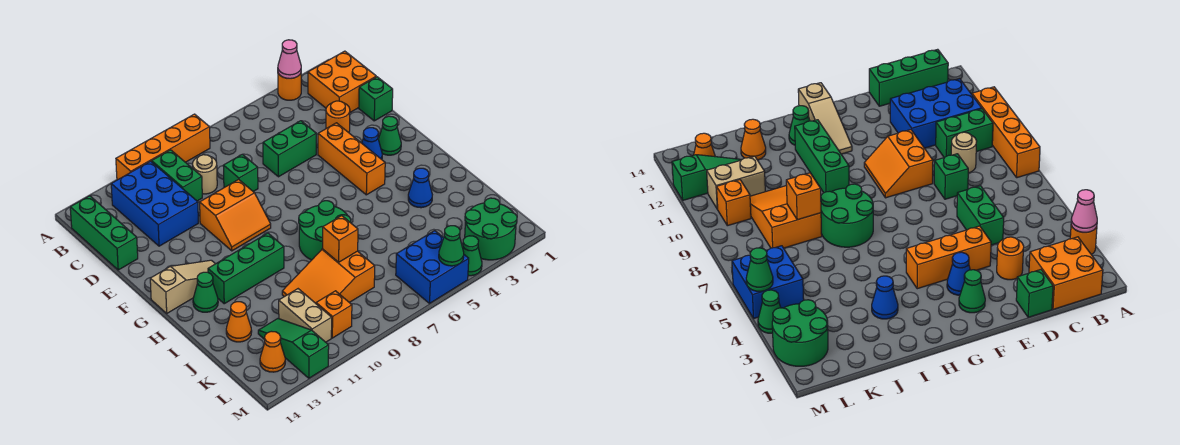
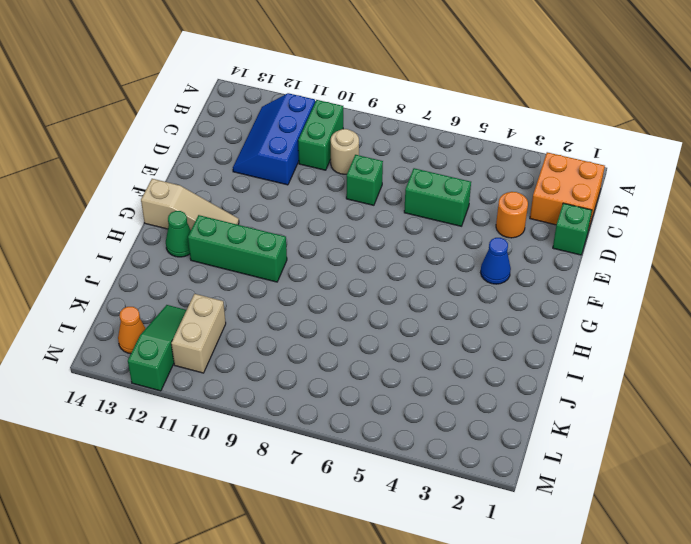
blue 2x3 slope [233,93,315,185] -> blue 2x3 brick [111,161,198,246]
none -> orange 1x1 round brick [278,73,301,100]
none -> orange 1x4 brick [116,114,210,180]
none -> green 1x3 brick [70,196,138,270]
none -> orange 1x3 brick [318,123,385,195]

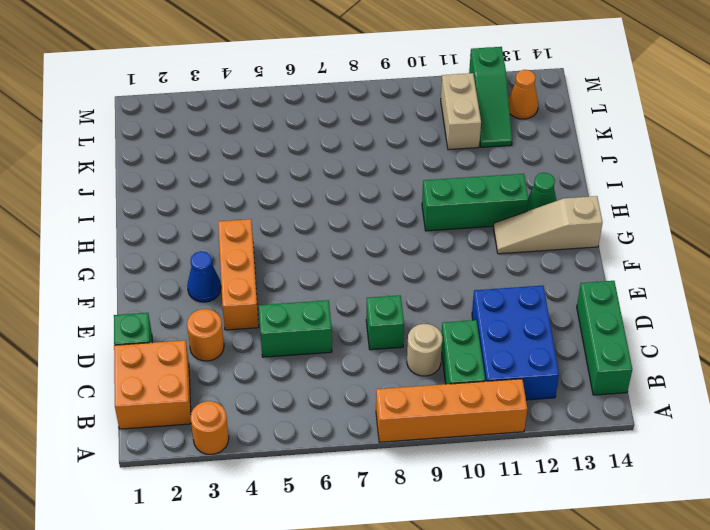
none -> orange 2x2 slope [200,179,271,251]
none -> green 1x1 cone [378,116,401,155]
none -> green 2x2 round brick [299,201,351,260]
none -> blue 1x1 cone [408,168,432,208]

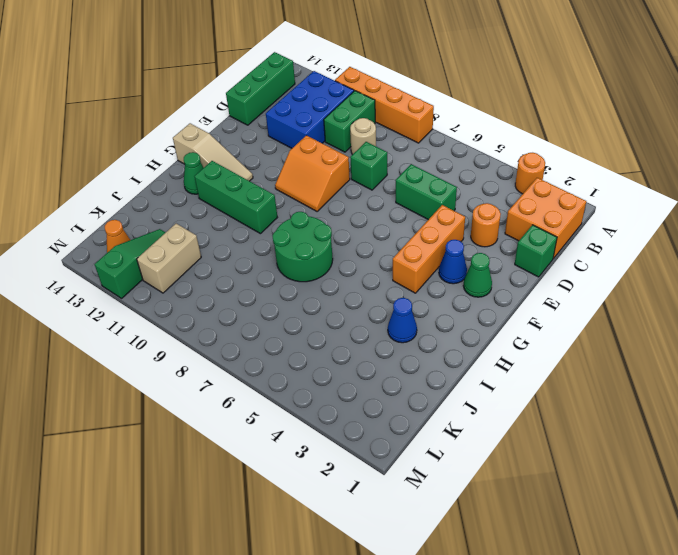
none -> orange 2x3 slope [282,249,375,303]
none -> orange 1x1 cone [226,302,252,342]
none -> green 2x2 round brick [465,198,517,260]
none -> blue 2x2 brick [396,231,469,303]

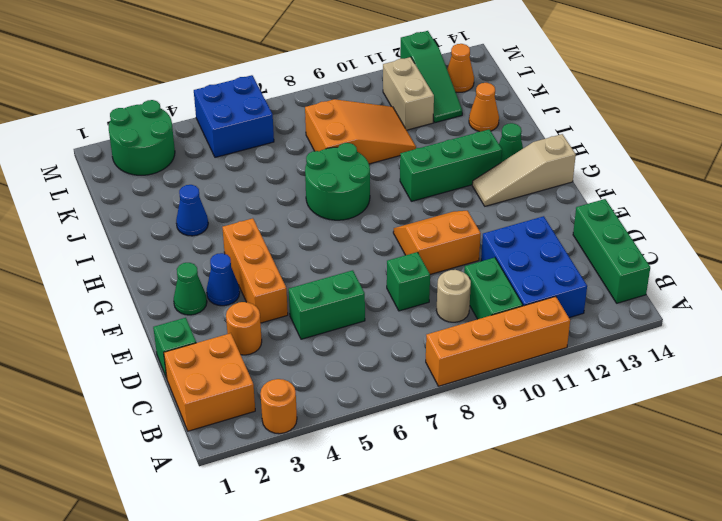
none -> orange 1x1 brick [316,291,352,338]
none -> green 1x1 cone [462,236,482,276]
none -> pink 1x1 cone [278,40,301,79]
none -> orange 1x1 brick [323,216,358,262]

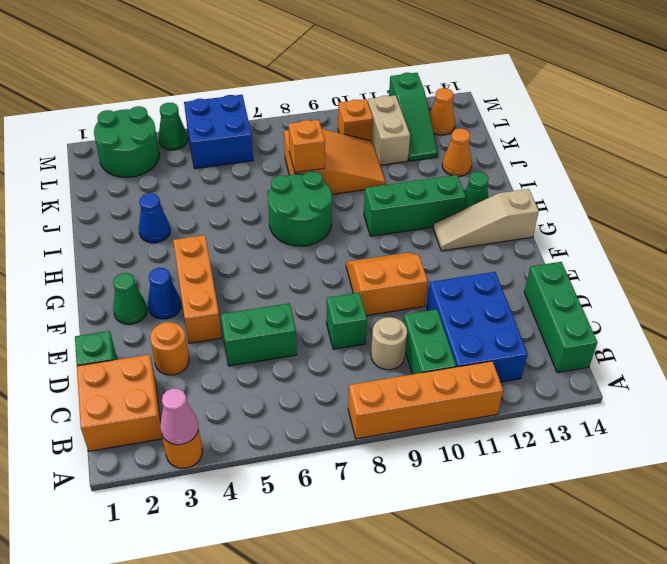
none -> green 1x1 cone [439,226,464,266]

